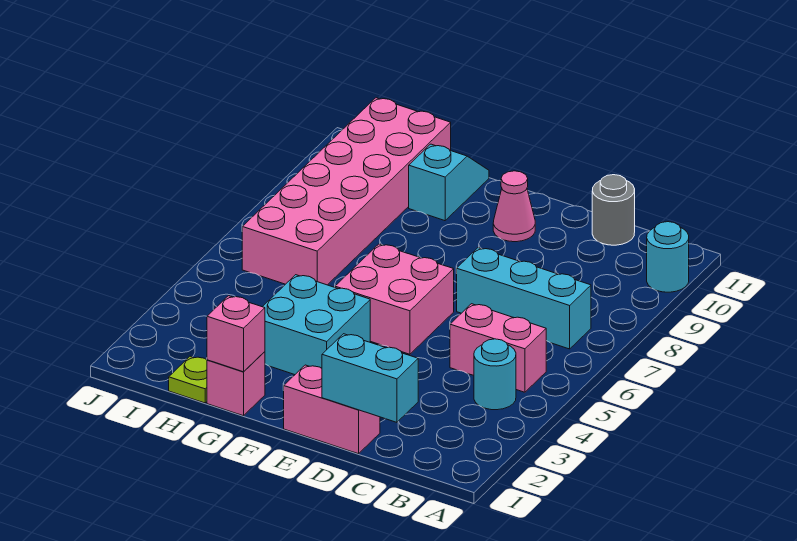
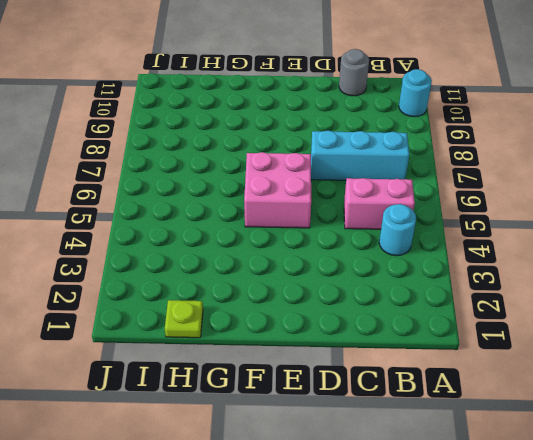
none -> pink 1x2 brick [284,365,380,454]
none -> pink 1x1 cone [493,171,535,242]
none -> cyan 2x2 brick [263,275,370,375]

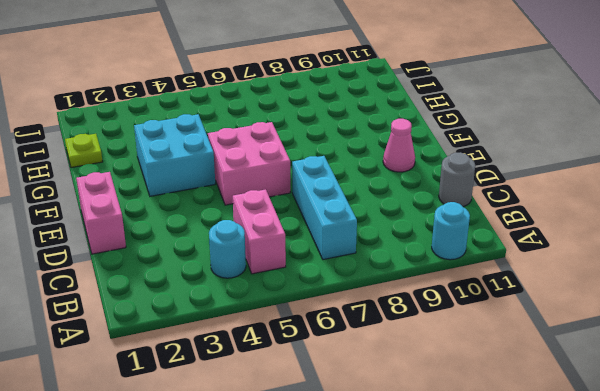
none -> pink 1x1 brick [207,352,265,416]
none -> cyan 1x2 slope [409,144,489,221]
none -> pink 2x6 brick [242,98,451,285]

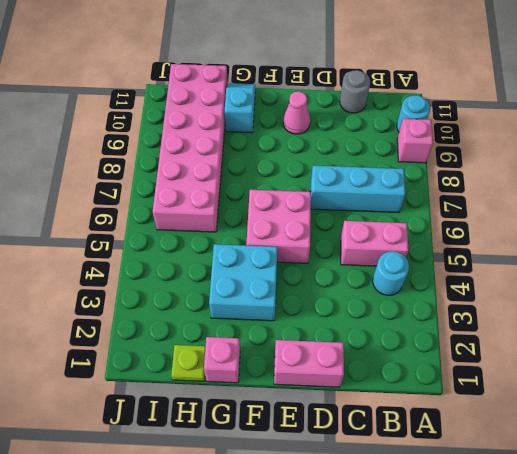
pink 1x1 brick [397,119,433,163] -> pink 1x1 brick moved to [207,296,265,372]
none -> cyan 1x2 brick [322,334,418,422]

